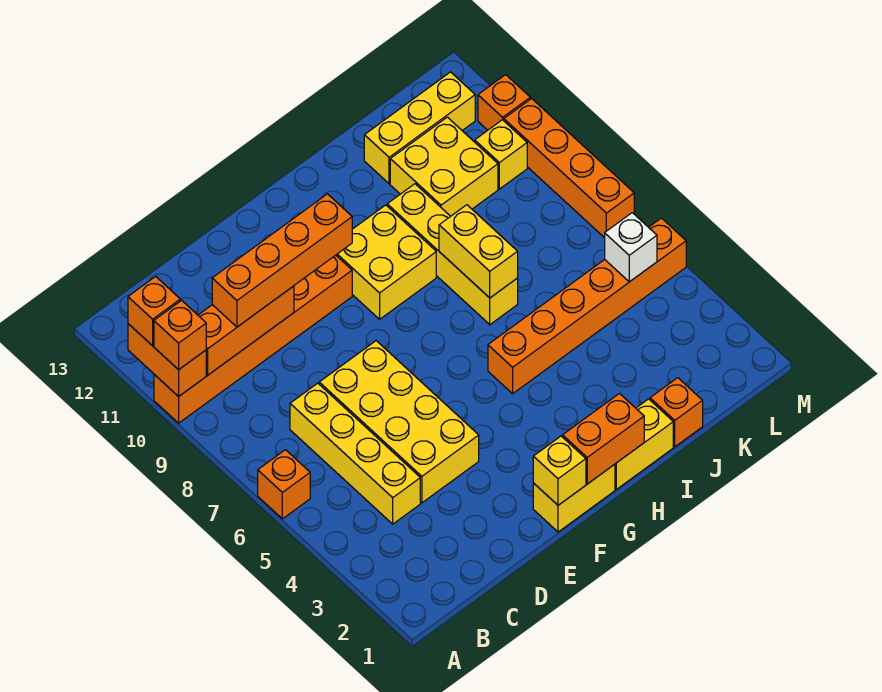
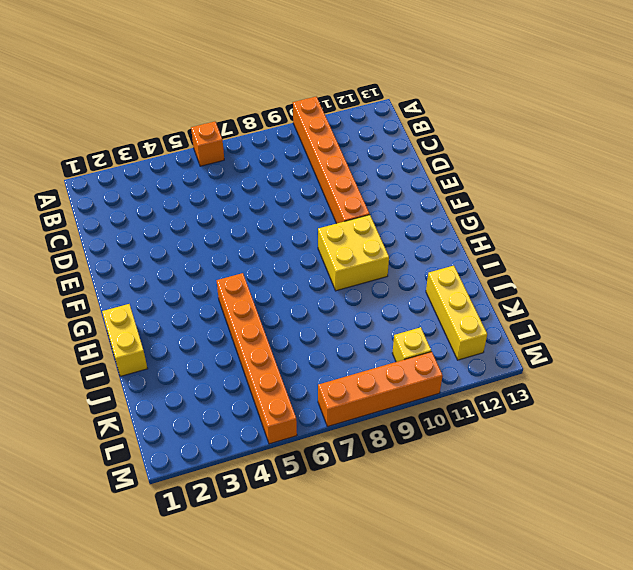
none -> yellow 1x4 brick [290,383,420,524]
none -> yellow 2x4 brick [319,341,479,503]
none -> yellow 1x2 brick [533,464,615,532]

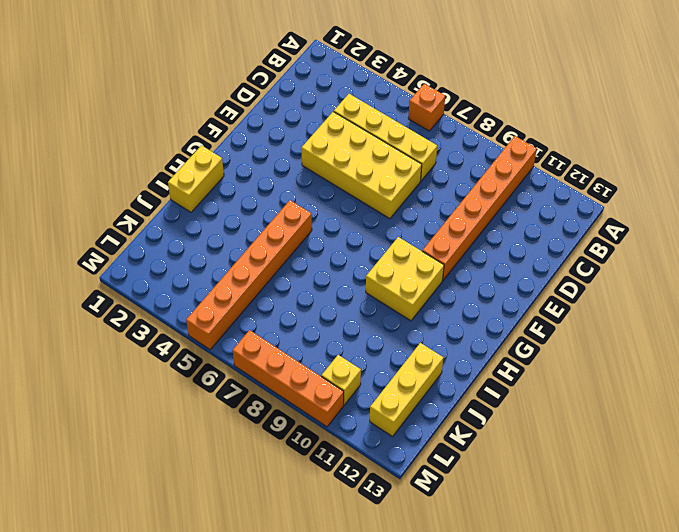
none -> yellow 1x2 brick [533,464,615,532]
none -> yellow 1x4 brick [387,184,518,325]
none -> orange 1x1 brick [650,378,703,447]

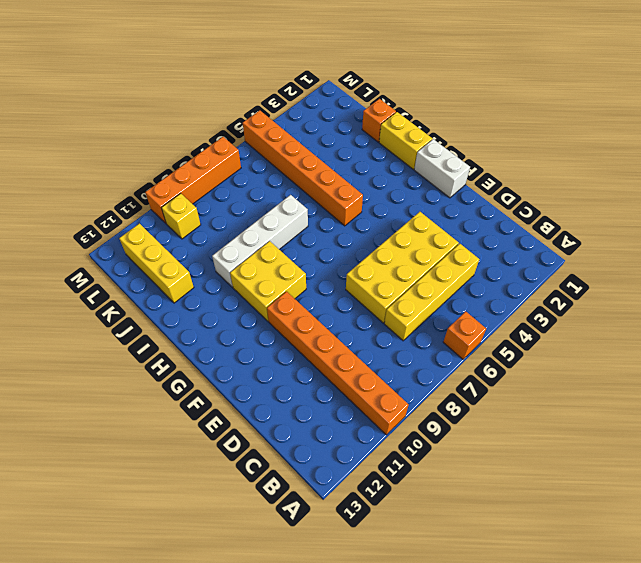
white 1x2 brick [414,139,470,198] -> yellow 1x2 brick [533,464,615,532]
white 1x4 brick [212,195,308,287] -> yellow 1x4 brick [387,184,518,325]
none -> yellow 2x2 brick [390,117,498,216]
none -> orange 1x1 brick [478,75,530,130]
none -> orange 1x2 brick [128,324,206,397]

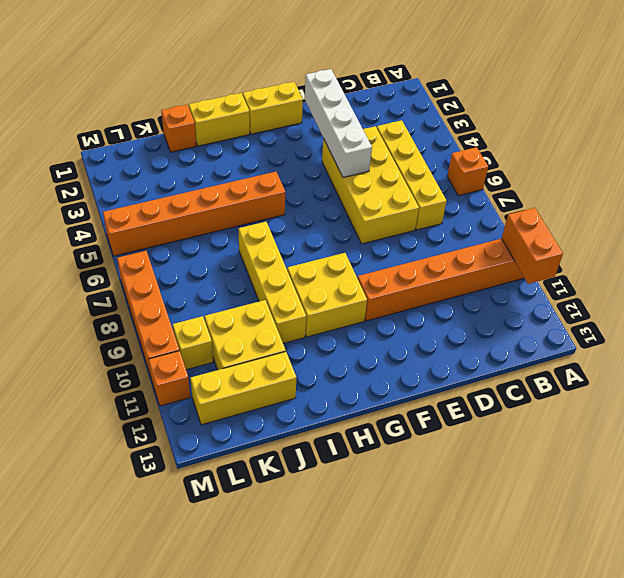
white 1x4 brick [305,69,372,178] -> none
none -> orange 1x3 brick [198,286,294,375]
none -> yellow 1x1 brick [533,436,586,505]
none -> orange 1x2 brick [563,394,644,484]

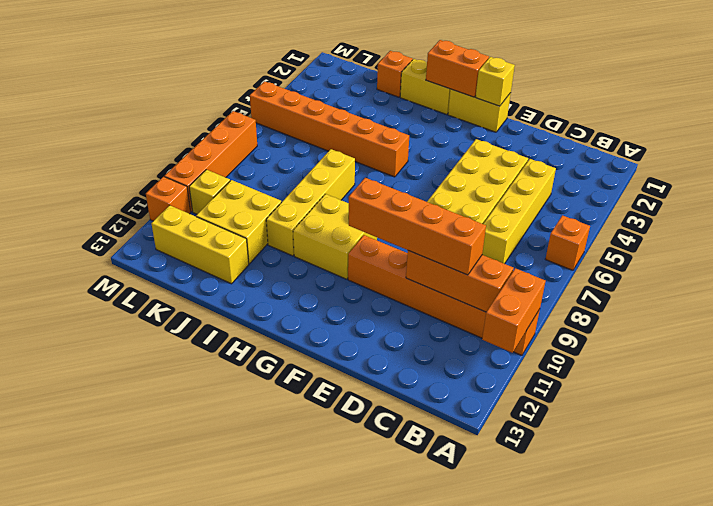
none -> yellow 1x2 brick [439,205,518,298]
none -> white 1x1 brick [605,213,657,282]
none -> orange 1x1 brick [154,300,206,370]

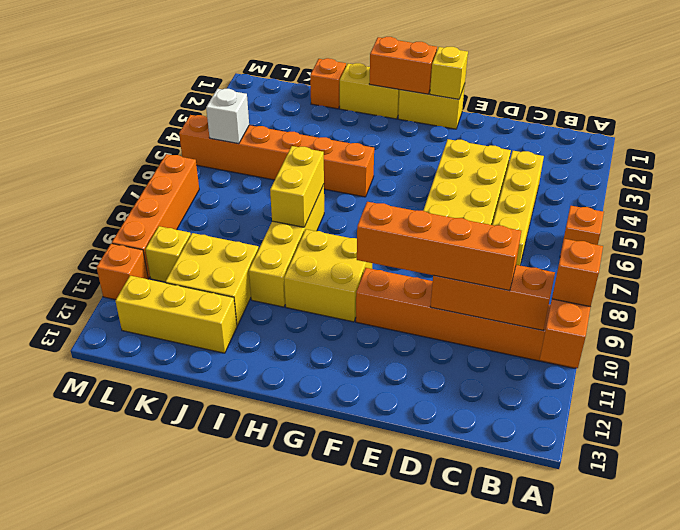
none -> orange 1x1 brick [128,276,180,346]

